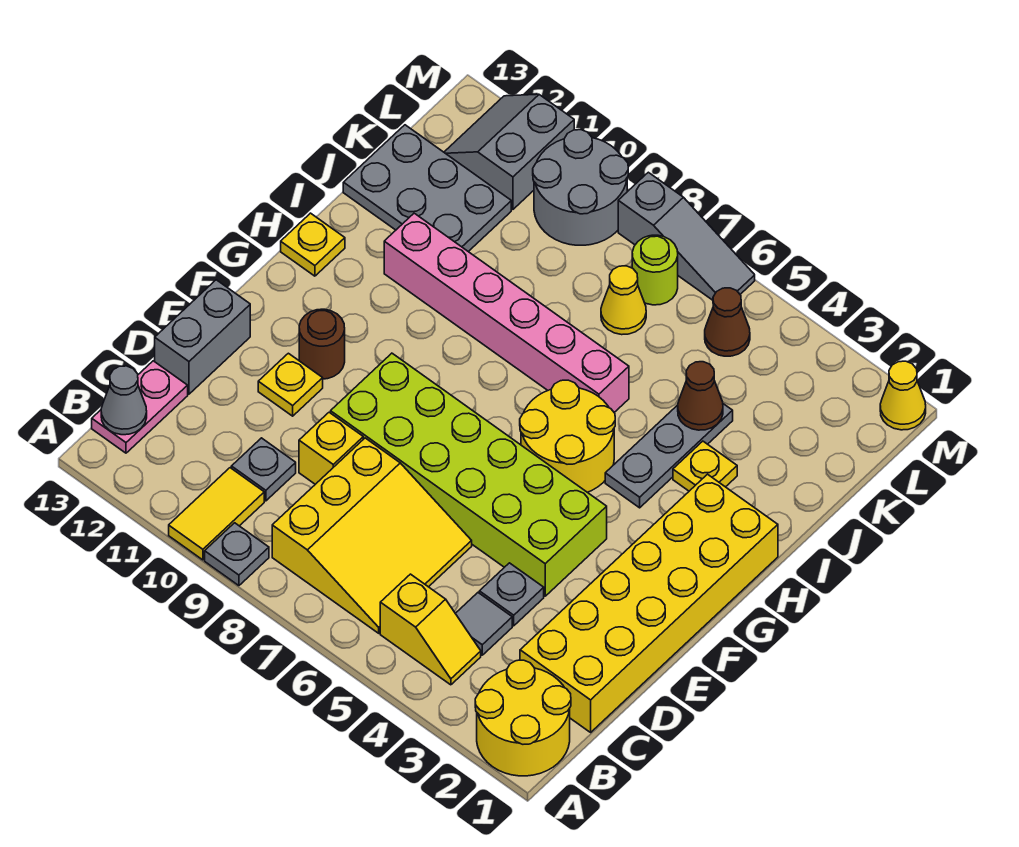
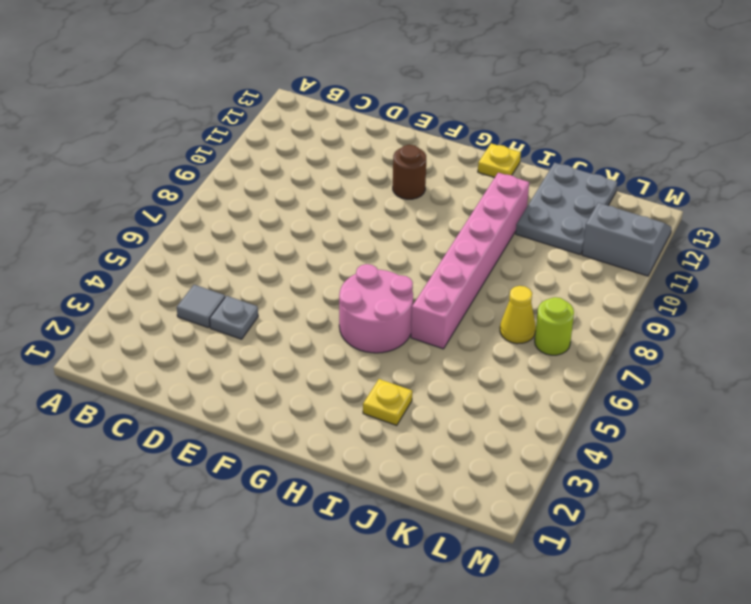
pink 2x2 round brick [339,264,413,353] -> yellow 2x2 round brick [520,380,615,492]
none -> yellow 2x2 round brick [475,660,571,776]
none -> grey 1x1 plate [205,523,269,586]
none -> yellow 1x2 tile [169,468,264,560]
none -> yellow 1x2 slope [380,574,481,685]

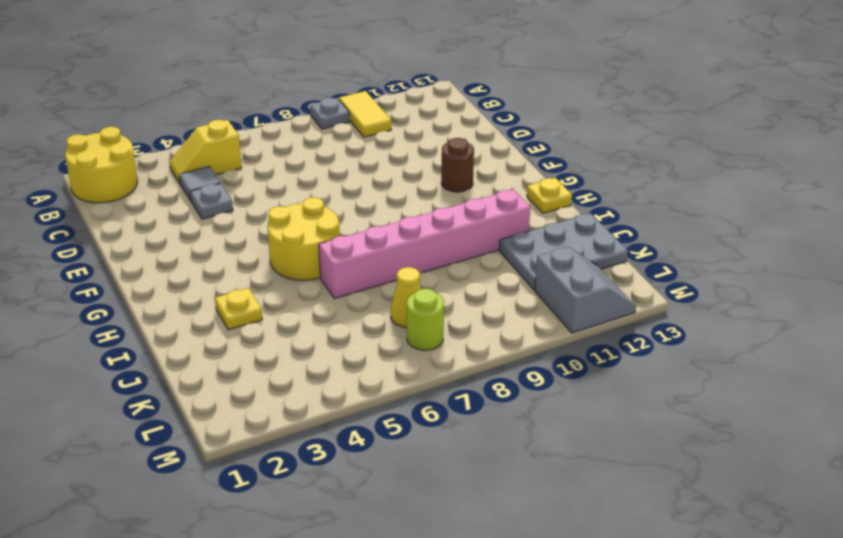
none -> yellow 3x3 slope [272,438,472,633]
none -> pink 1x2 plate [92,361,188,453]
none -> yellow 2x6 brick [520,474,778,732]
none -> grey 1x1 plate [231,438,296,501]

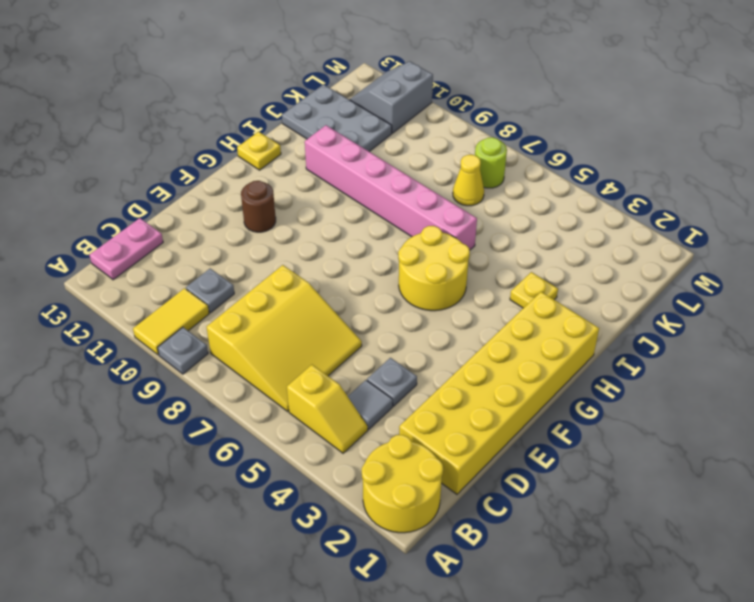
none -> yellow 1x1 brick [299,412,363,484]
none -> grey 1x2 brick [155,280,250,394]
none -> lime 2x6 brick [331,353,607,596]
none -> yellow 1x1 plate [258,353,323,416]

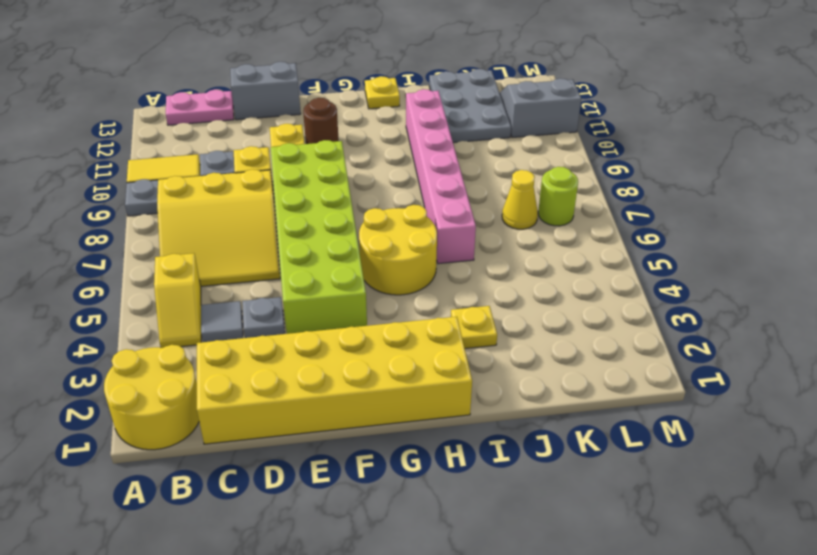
none -> grey 1x3 plate [605,404,733,508]
none -> brown 1x1 cone [705,288,750,356]
none -> grey 2x2 round brick [533,130,628,245]
none -> yellow 1x1 cone [880,361,926,430]

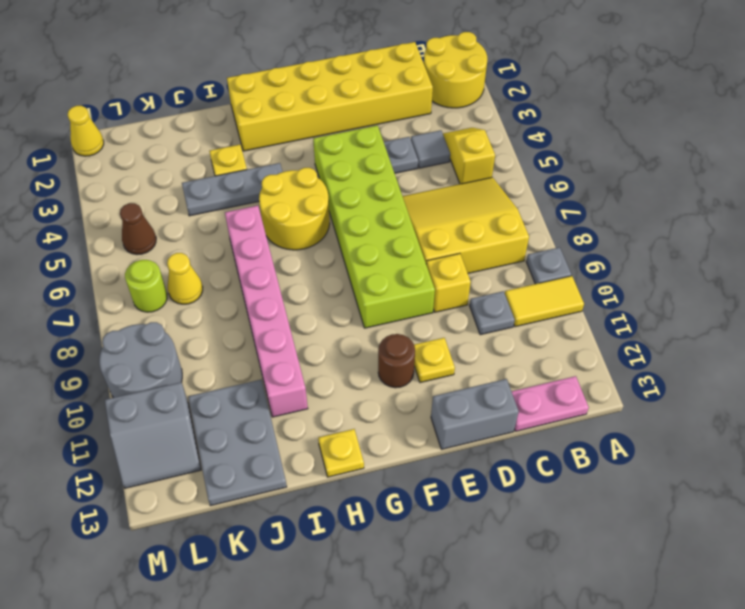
none -> grey 1x3 slope [618,172,755,300]
none -> grey 1x1 cone [101,366,147,435]
none -> brown 1x1 cone [678,362,723,430]

